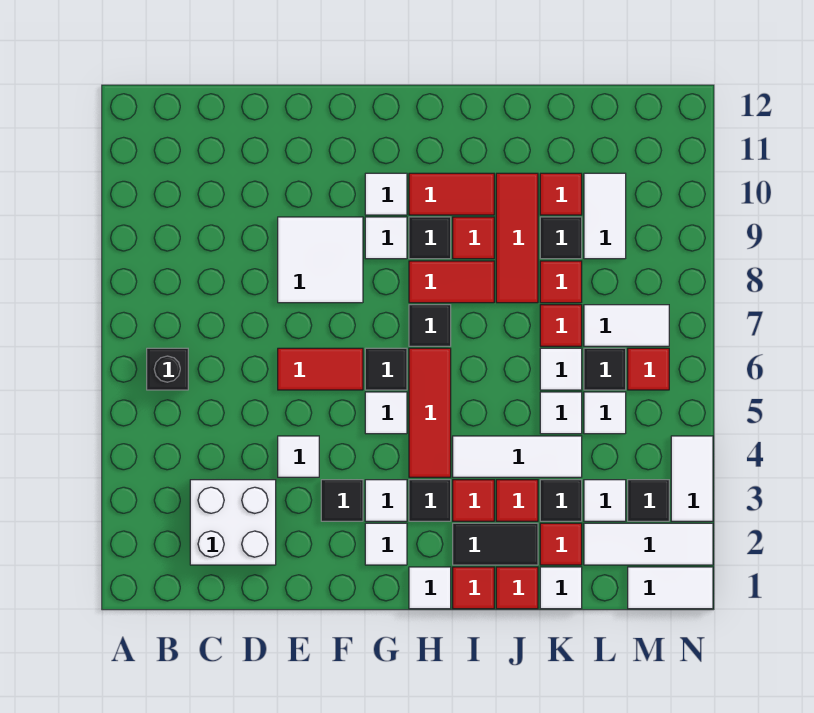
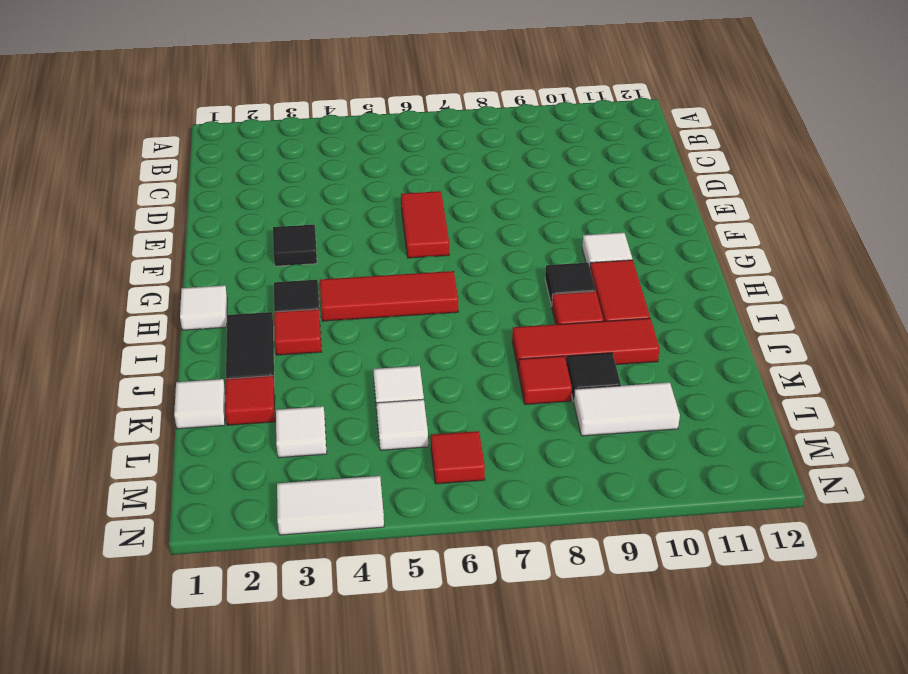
none -> black 1x1 brick [147,348,188,390]
none -> white 2x2 brick [190,480,276,565]
none -> white 1x1 tile [278,436,319,477]
none -> white 2x2 tile [278,217,363,303]

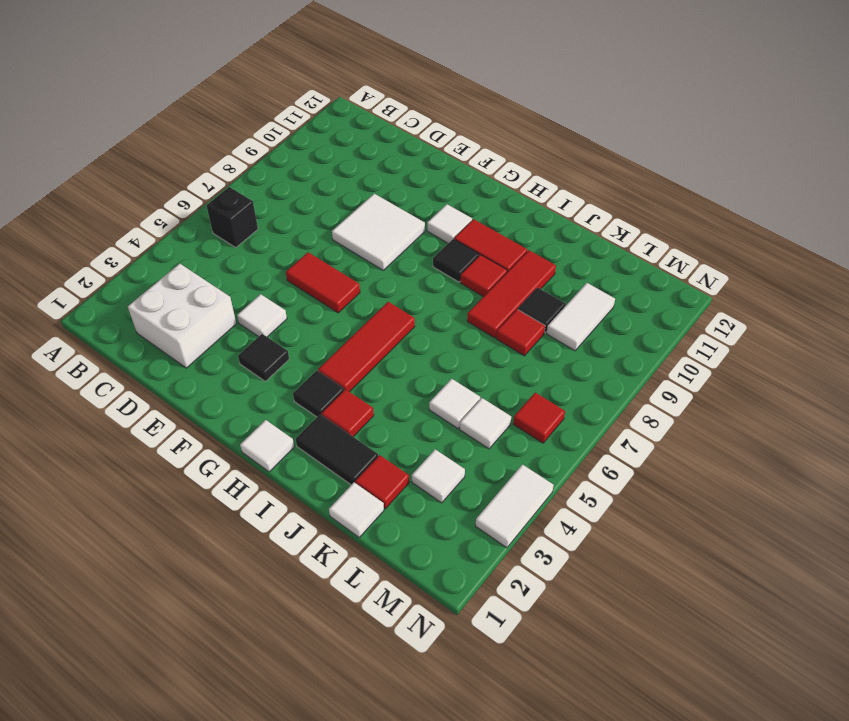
none -> white 1x1 tile [365,523,407,565]
none -> white 1x1 tile [365,480,407,521]
none -> white 1x1 tile [365,392,407,434]
none -> black 1x1 tile [365,348,407,390]

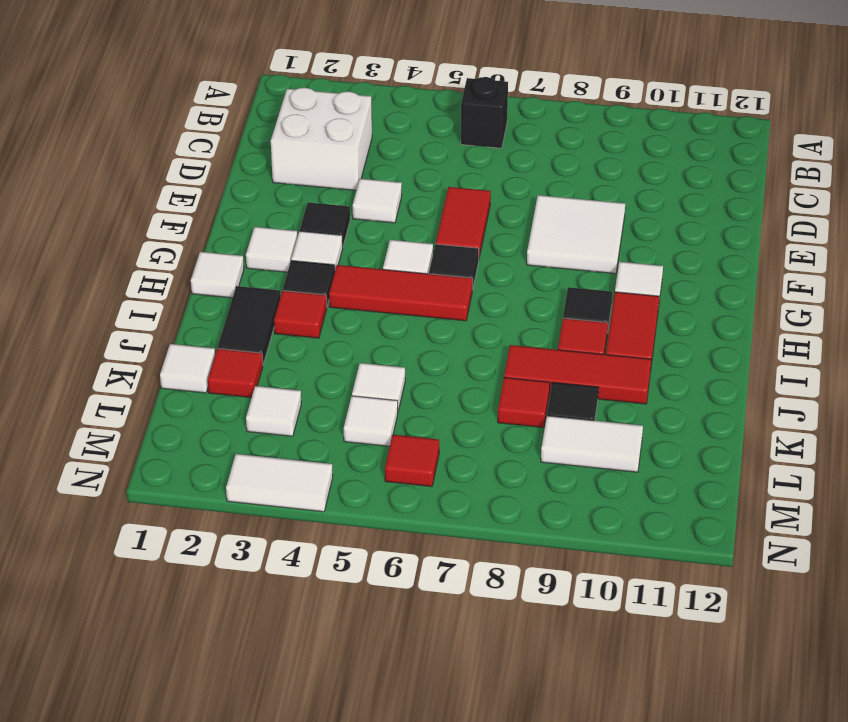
none -> white 1x1 tile [365,217,407,259]
none -> black 1x1 tile [409,305,451,346]
none -> red 1x2 tile [409,261,494,303]
none -> red 1x1 tile [453,567,494,609]

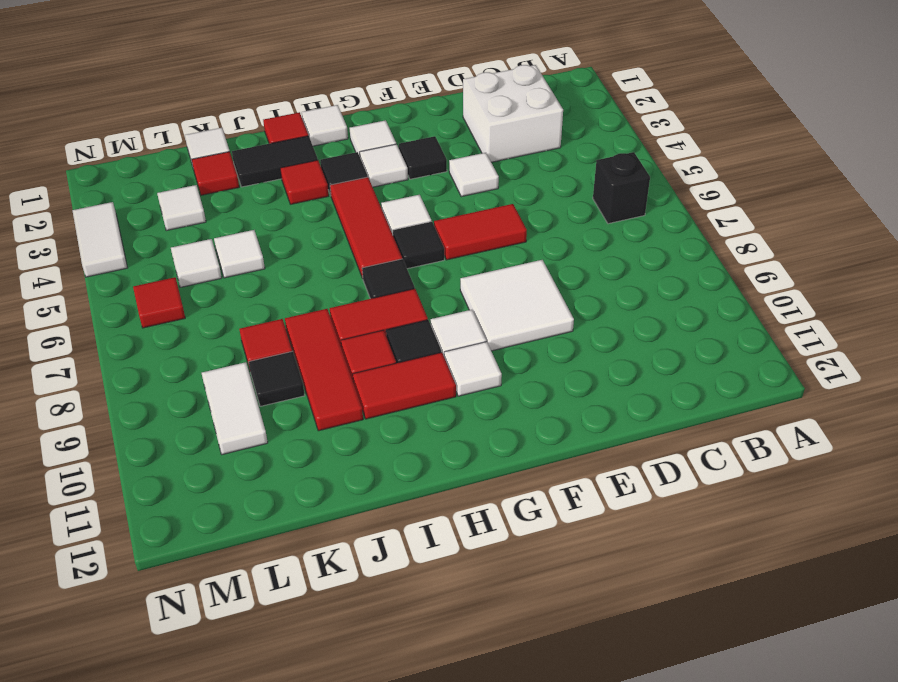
none -> white 1x3 tile [453,436,582,477]
none -> red 1x1 tile [496,567,538,609]
none -> red 1x1 tile [496,480,538,521]
none -> black 1x1 tile [540,480,582,521]

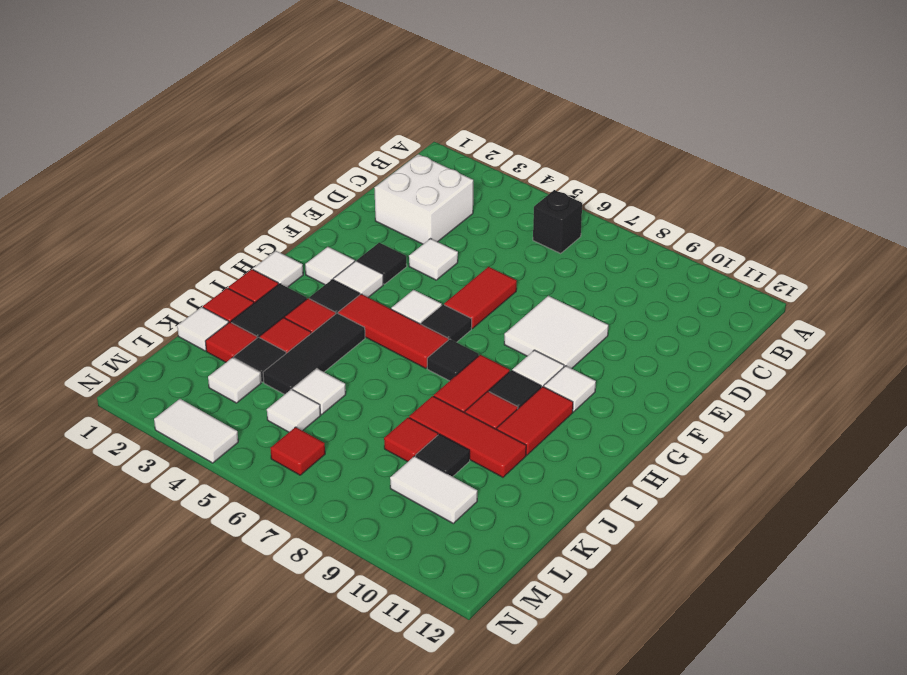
black 1x3 tile [263,313,365,394] -> white 1x3 tile [453,436,582,477]
none -> white 1x1 tile [540,348,582,390]
none -> red 1x1 tile [540,305,582,346]
none -> red 1x1 tile [540,173,582,215]
none -> white 1x3 tile [584,523,713,565]

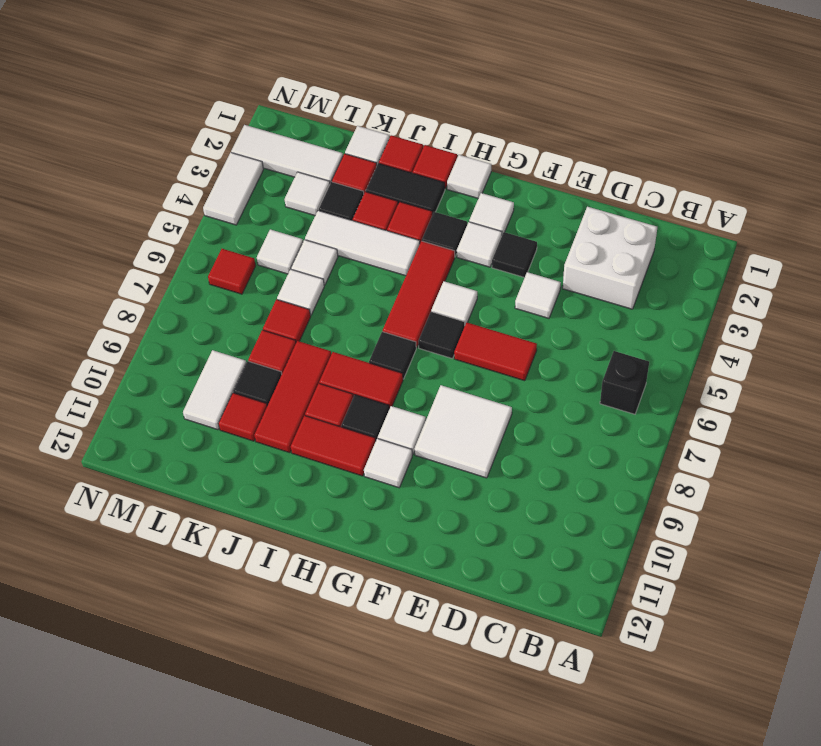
none -> black 1x1 tile [584,348,626,390]
none -> white 1x2 tile [584,305,669,346]
none -> white 1x2 tile [628,567,713,609]
none -> black 1x1 tile [628,480,669,521]

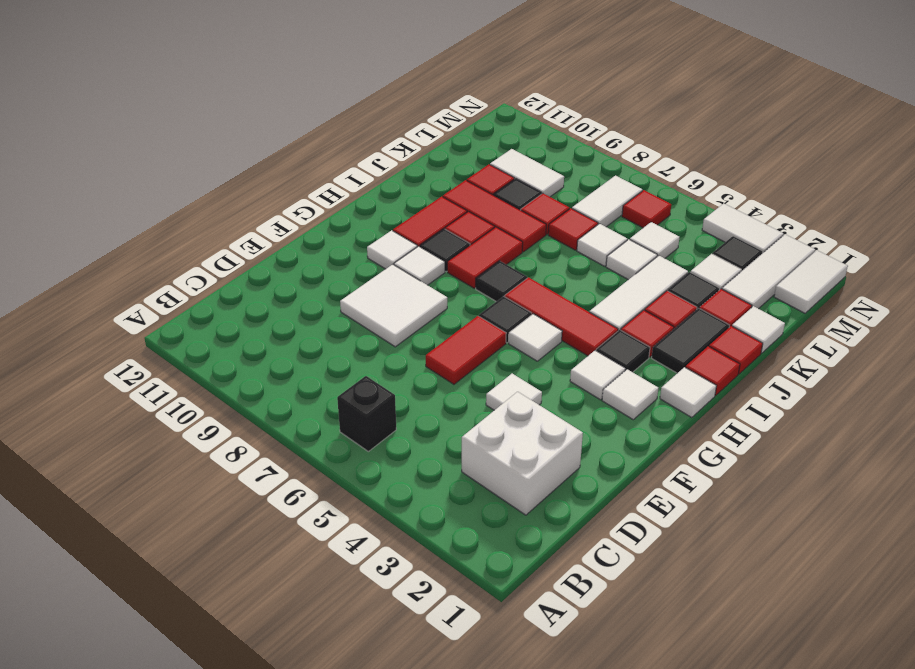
none -> black 1x1 tile [321,480,363,521]
none -> black 1x1 tile [584,348,626,390]

